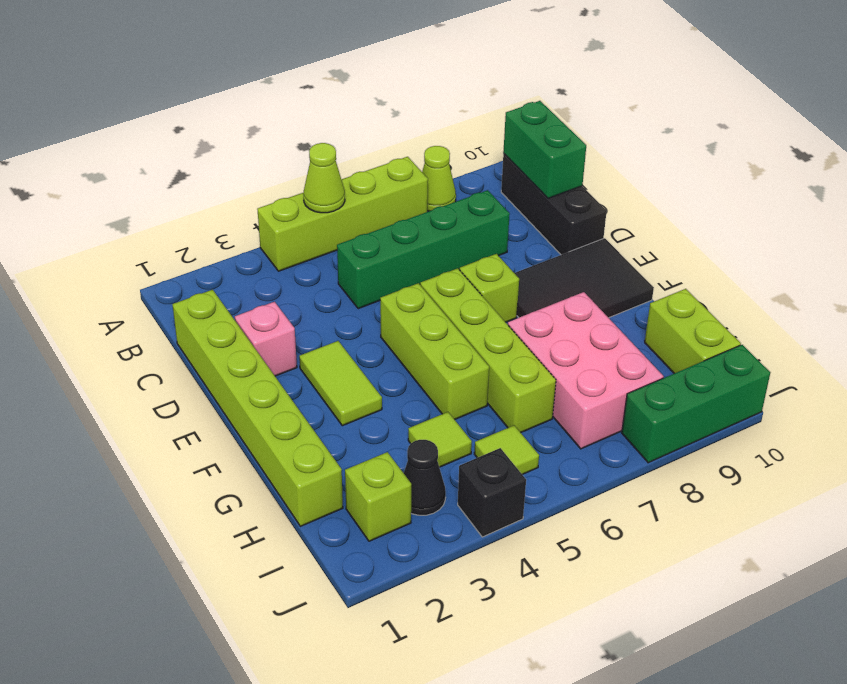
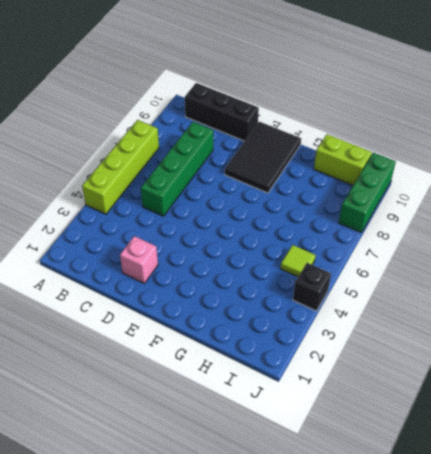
none -> lime 1x1 cone [422,146,456,211]
none -> lime 1x6 brick [172,290,343,526]
none -> lime 1x2 tile [299,341,382,426]

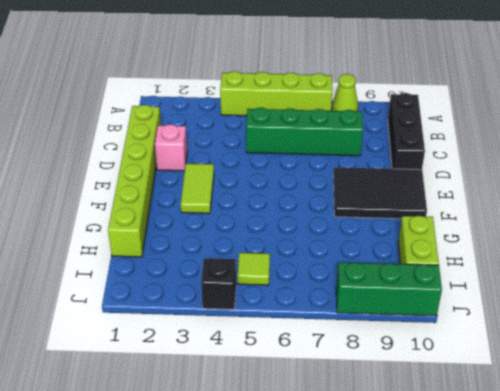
none -> lime 1x3 brick [380,283,489,420]
none -> lime 1x4 brick [420,268,556,433]
none -> lime 1x1 brick [460,254,519,322]

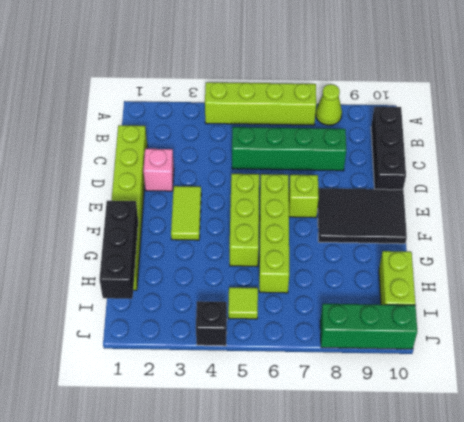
black 1x3 brick [99,201,138,299] -> none
none -> pink 2x3 brick [508,292,664,449]
none -> lime 1x1 tile [408,412,472,467]
none -> lime 1x1 brick [345,452,411,541]

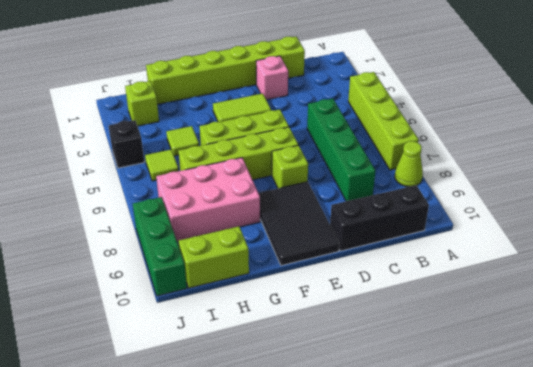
none -> black 1x1 cone [404,440,446,515]
none -> lime 1x1 cone [304,143,345,213]
none -> green 1x2 brick [503,101,586,198]

